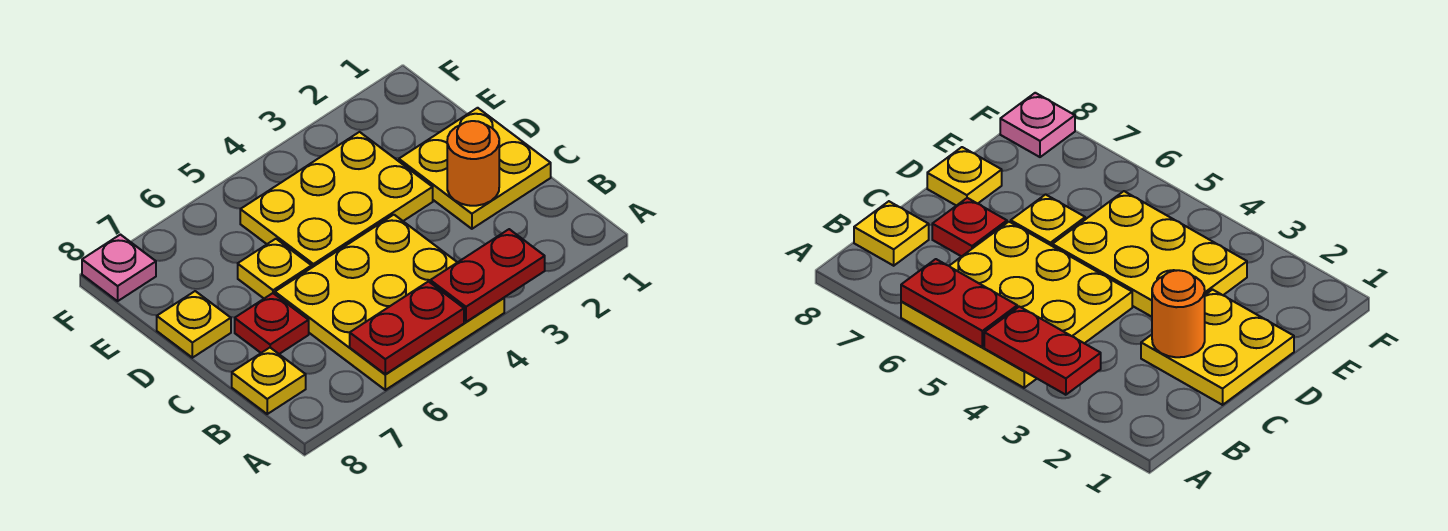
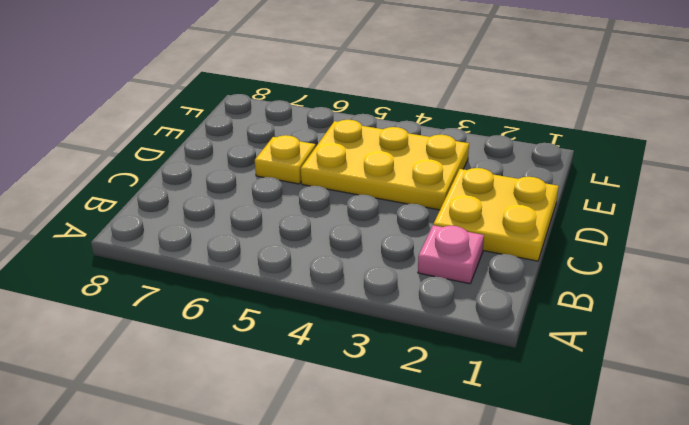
pink 1x1 plate [418,225,484,284] -> pink 1x1 plate moved to [82,235,156,301]
none -> yellow 3x3 plate [275,215,504,390]
none -> yellow 1x1 plate [232,348,306,414]

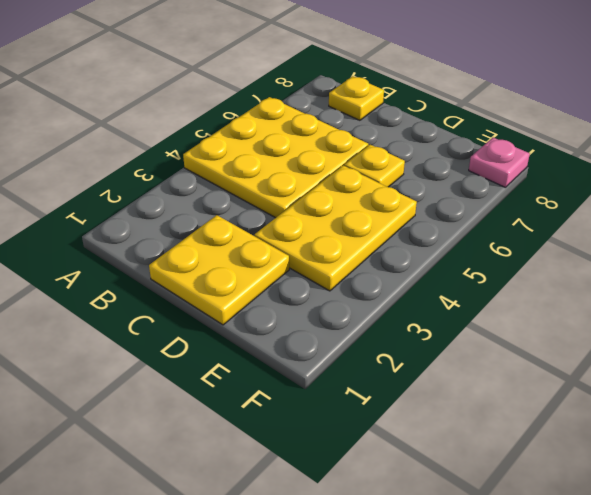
none -> red 1x1 plate [235,293,309,354]
none -> yellow 1x1 plate [157,291,231,358]

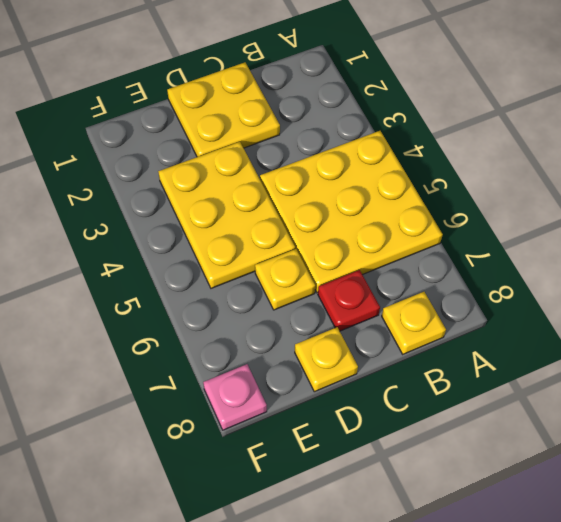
none -> red 1x2 plate [430,229,545,322]
none -> red 1x2 plate [350,282,464,374]

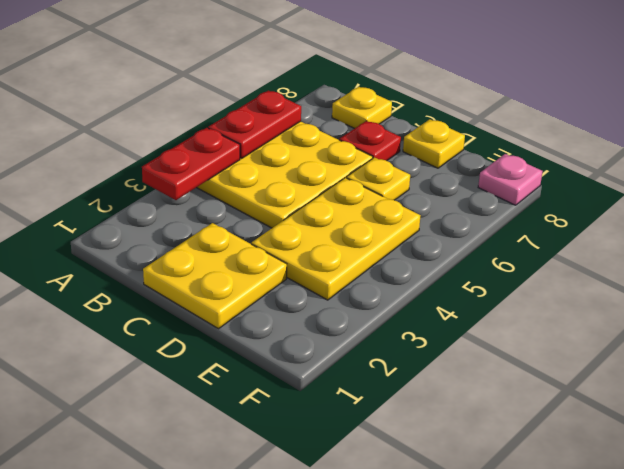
none -> orange 1x1 round brick [447,121,499,206]

